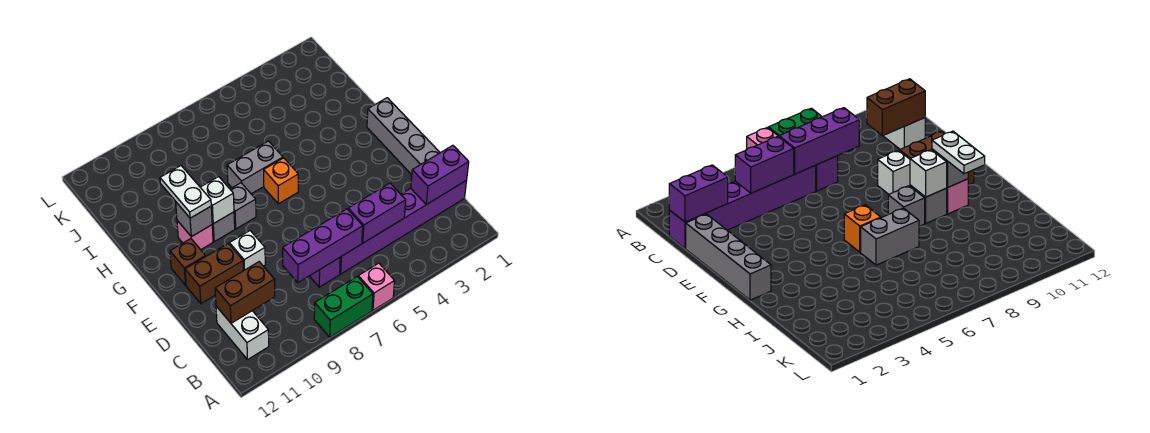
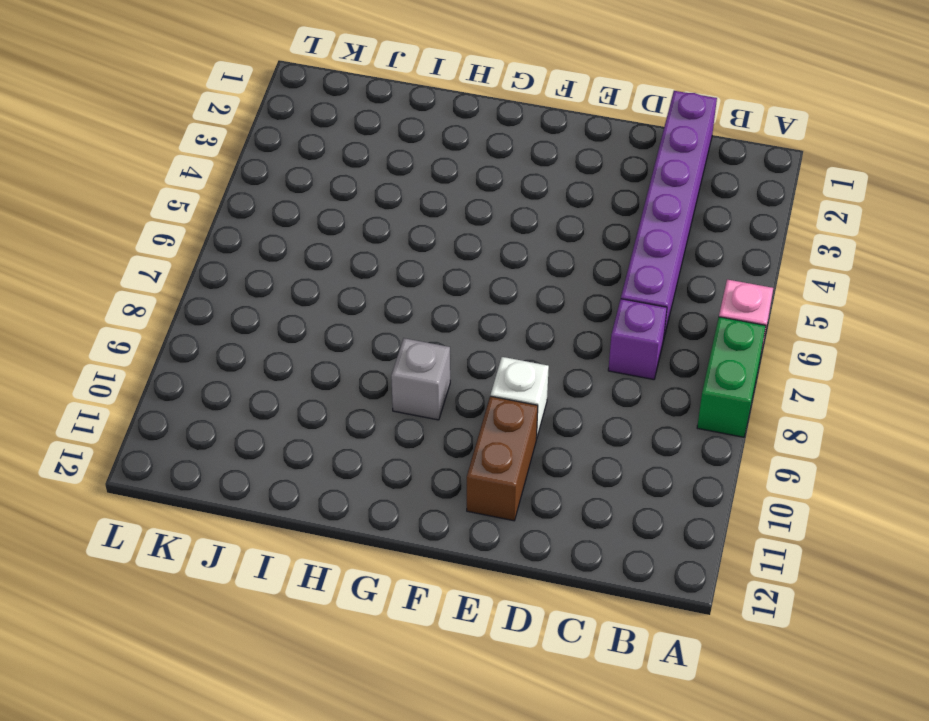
none -> white 1x2 brick [216,306,269,359]
none -> grey 1x4 brick [367,98,440,175]
none -> brown 1x1 brick [170,239,206,285]

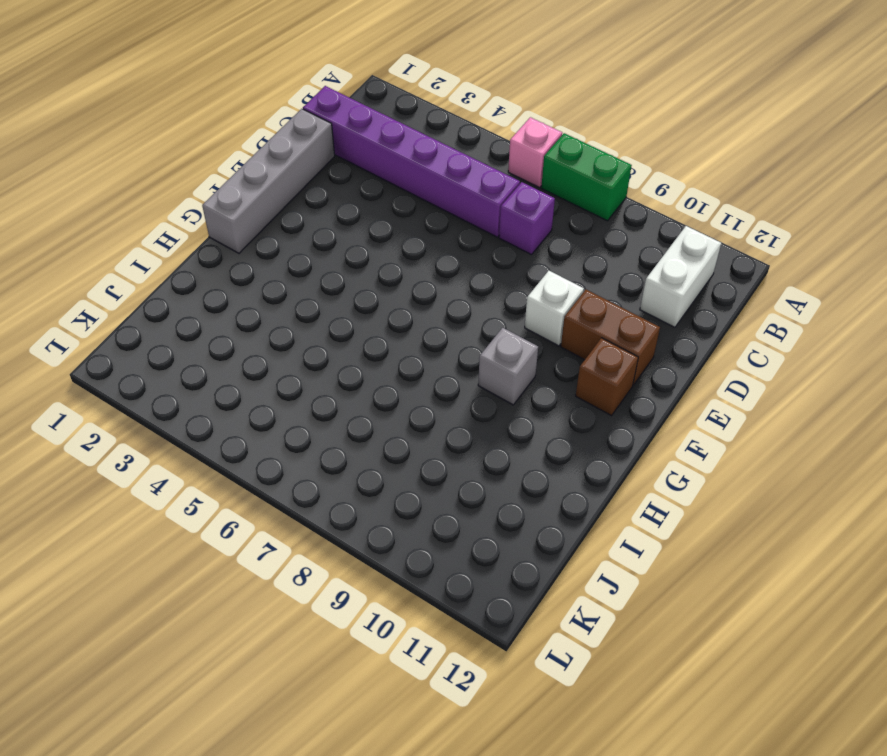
none -> orange 1x1 brick [264,158,298,204]
none -> grey 1x1 brick [230,183,256,229]
none -> pink 1x1 brick [177,221,213,250]

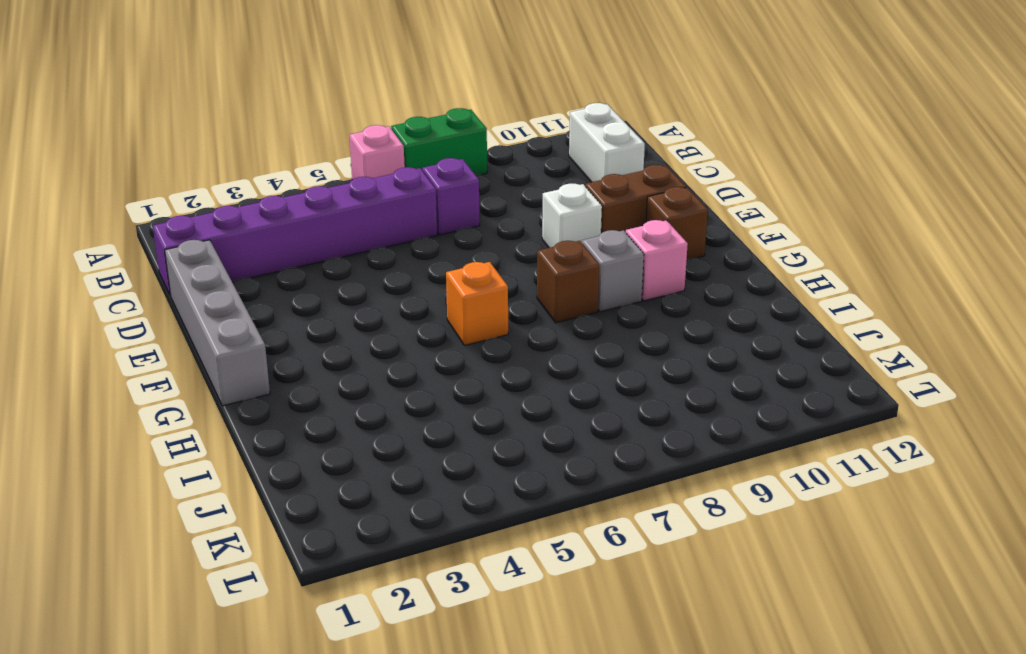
brown 1x1 brick [537,241,599,323] -> grey 1x1 brick [230,183,256,229]
none -> grey 1x2 brick [227,141,283,194]
none -> purple 1x2 brick [411,145,469,205]
none -> purple 1x2 brick [348,183,406,243]

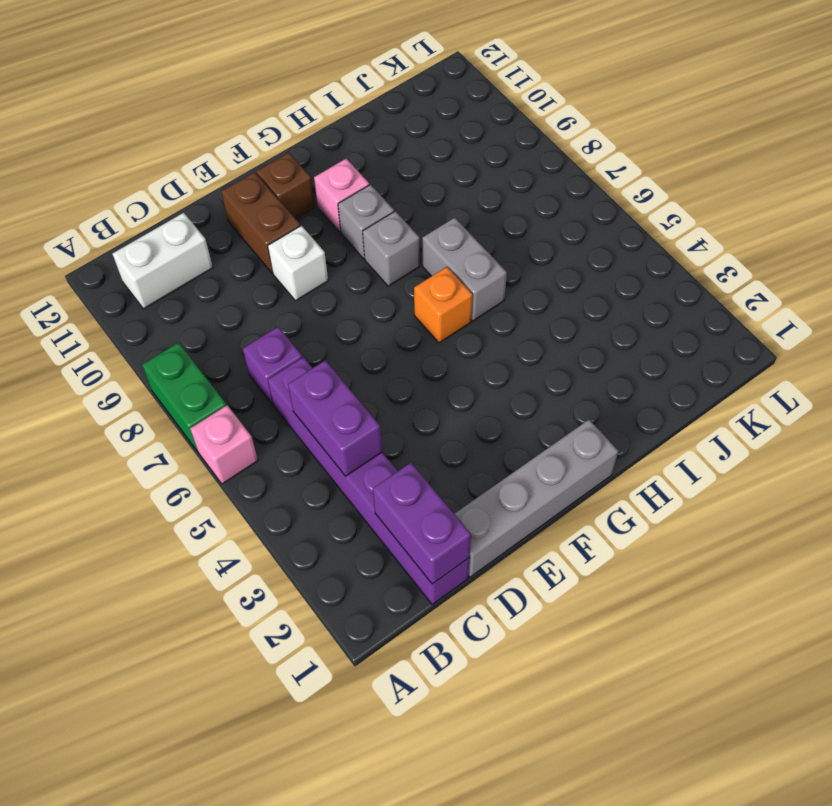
none -> purple 1x3 brick [283,209,363,283]
none -> brown 1x2 brick [215,262,275,323]
none -> white 1x1 brick [200,177,234,224]

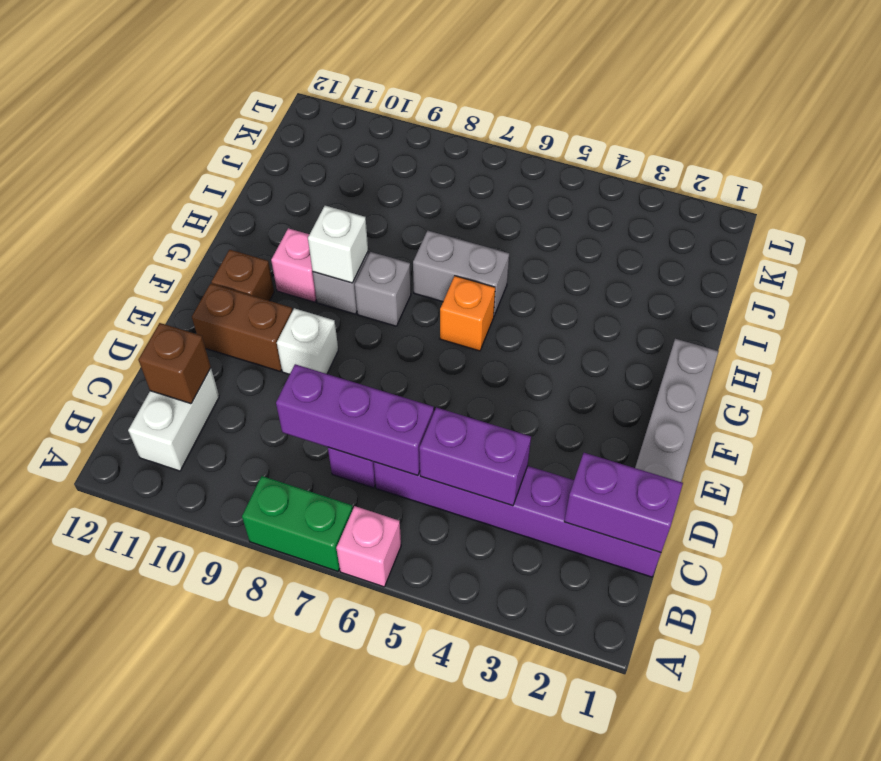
brown 1x1 brick [138,323,211,404] -> brown 1x2 brick [215,262,275,323]
none -> grey 1x1 brick [176,202,212,237]
none -> white 1x2 plate [160,166,211,218]

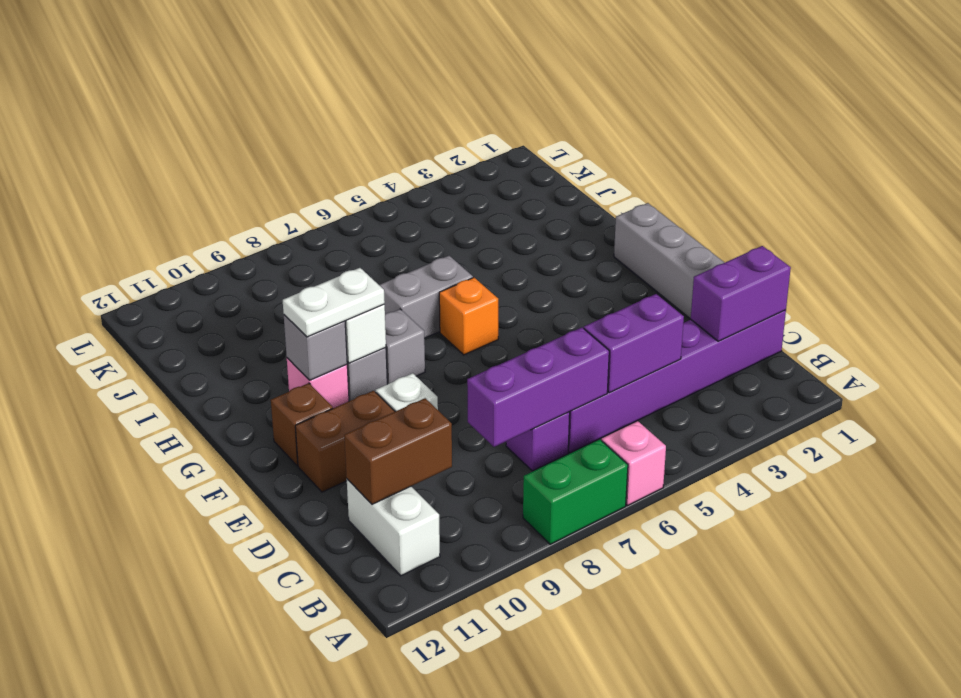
white 1x2 plate [283,268,385,337] -> white 1x2 plate turned to [160,166,211,218]

